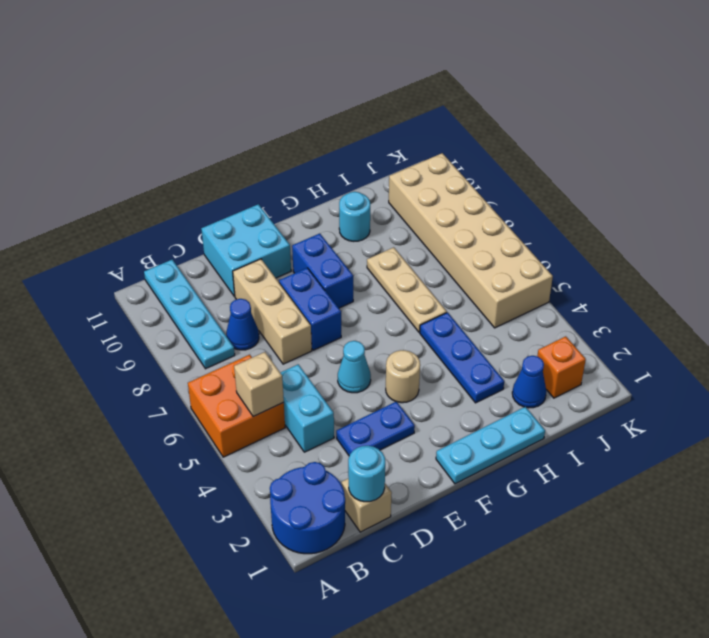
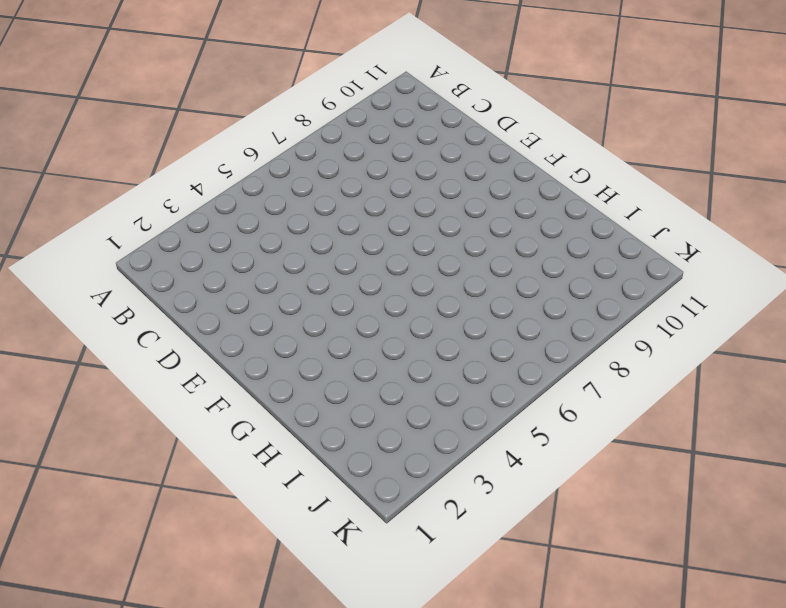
none -> blue 2x2 round brick [270,462,345,554]
none -> orange 2x2 brick [188,354,285,457]
none -> cyan 1x4 plate [144,260,235,369]

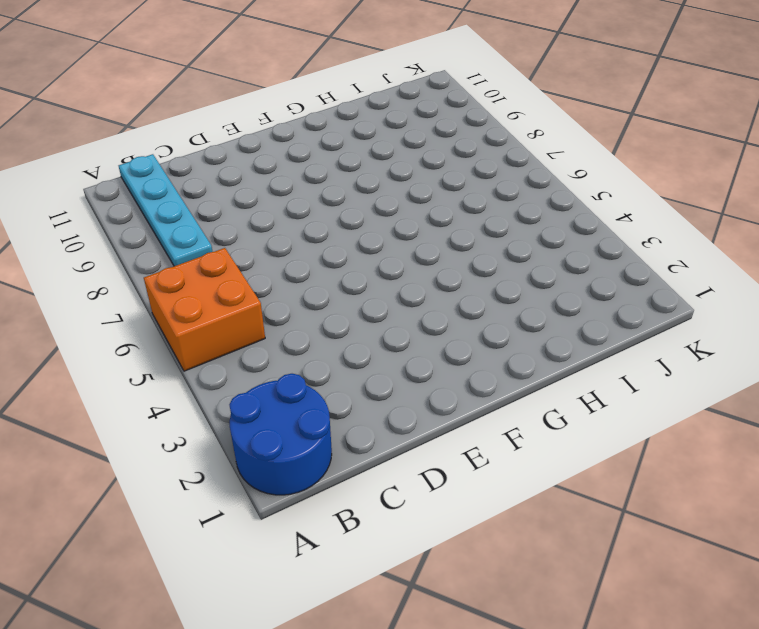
none -> tan 1x1 brick [342,478,392,532]
none -> cyan 1x2 brick [280,364,334,452]
none -> blue 1x1 cone [226,299,259,350]

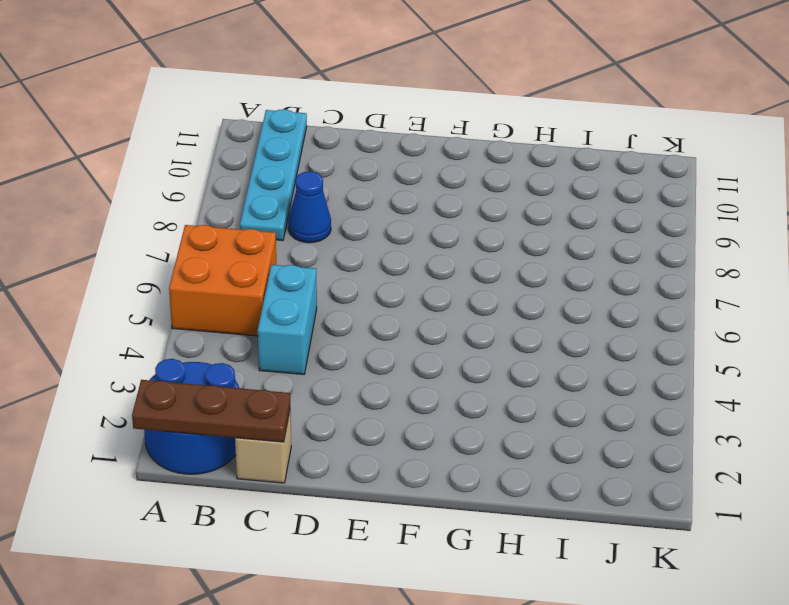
brown 1x3 plate [132,380,290,442] -> cyan 1x1 round brick [348,446,385,502]
none -> blue 1x2 plate [336,402,415,456]
none -> tan 1x3 brick [233,259,312,364]
none -> cyan 2x2 brick [201,204,291,296]

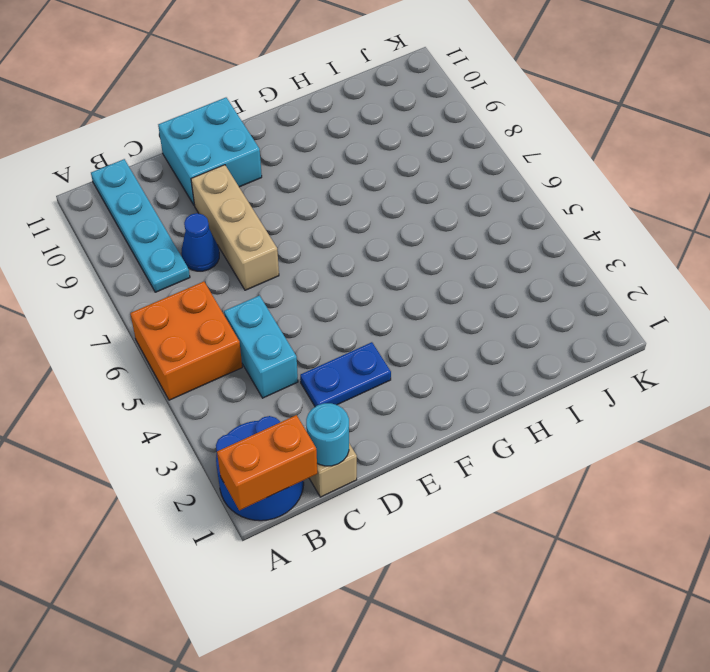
orange 1x2 brick [217,415,317,510] -> none
none -> cyan 1x1 cone [338,341,371,393]
none -> blue 1x2 brick [279,268,341,350]
none -> cyan 1x3 plate [436,407,545,484]

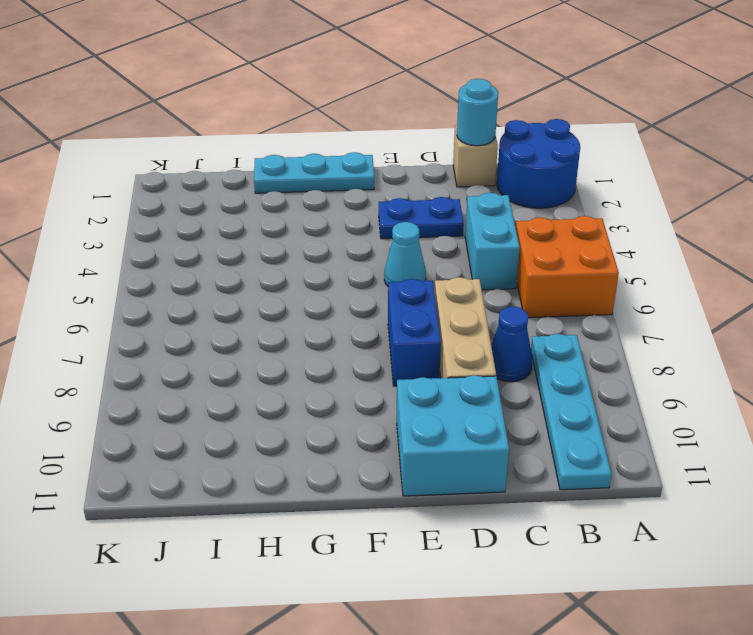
none -> tan 1x1 round brick [386,350,420,403]
none -> blue 1x2 brick [292,233,353,308]
none -> blue 1x3 plate [420,313,504,403]

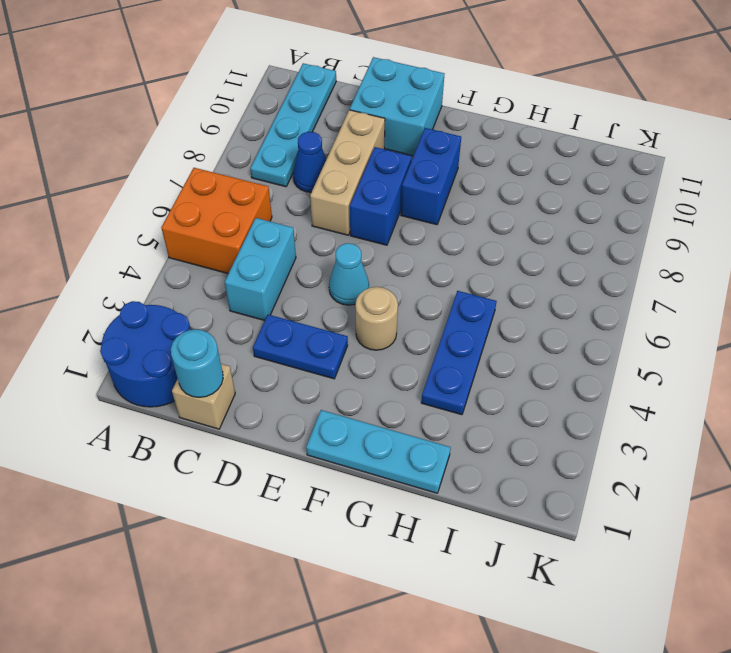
none -> tan 1x3 plate [367,247,447,332]
none -> cyan 1x1 round brick [339,192,370,241]
none -> blue 1x1 cone [512,356,546,408]

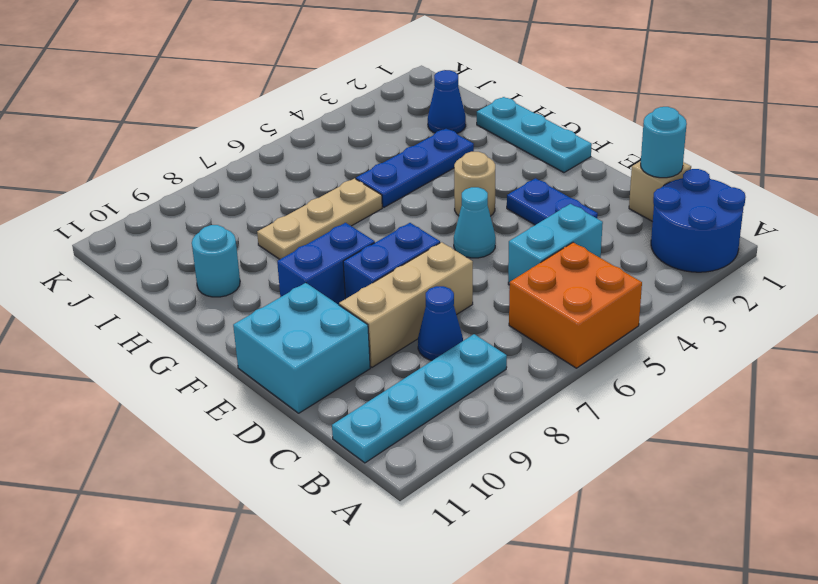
none -> orange 1x1 brick [537,336,586,398]
none -> tan 2x6 brick [389,153,553,328]
none -> tan 1x1 brick [234,352,284,417]

